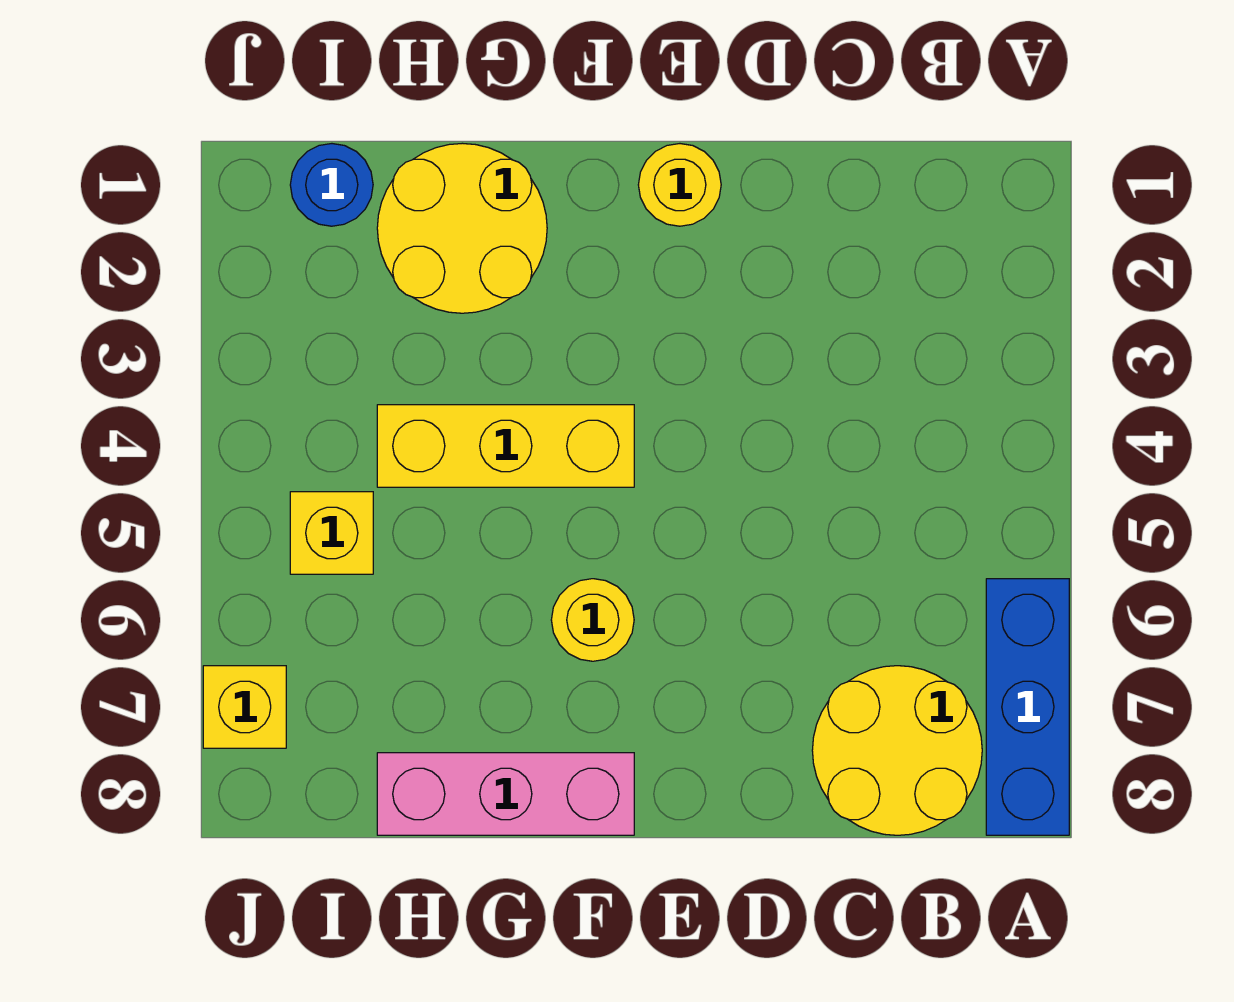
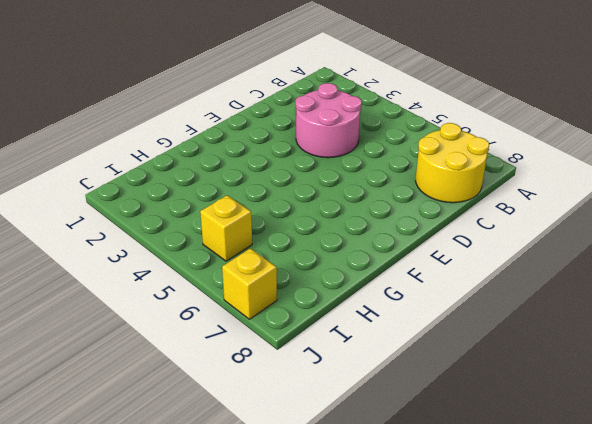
pink 2x2 round brick [296,83,362,158] -> none
none -> blue 1x3 brick [986,579,1069,835]
none -> yellow 1x1 round brick [638,144,721,226]

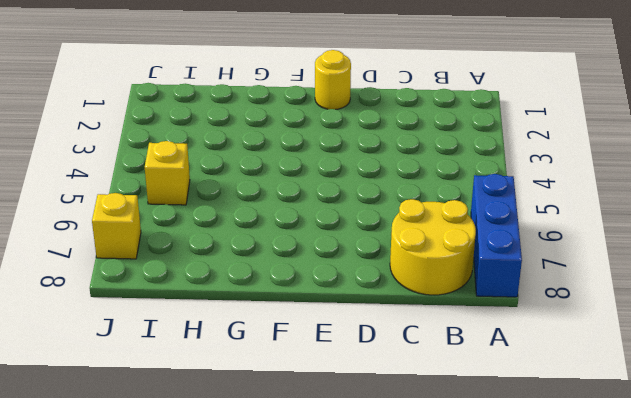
none -> yellow 1x3 brick [377,405,634,487]
none -> yellow 1x1 round brick [551,579,634,661]

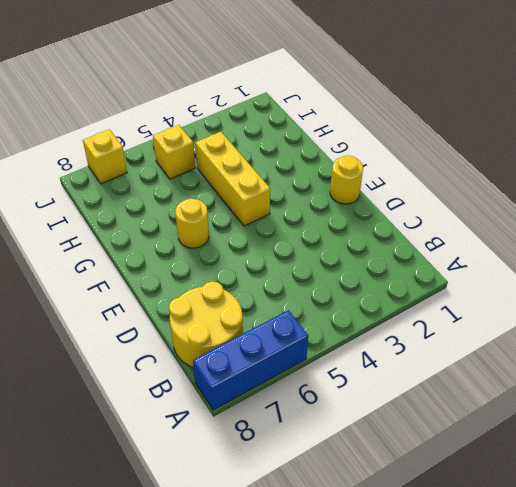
none -> pink 1x3 brick [377,753,634,835]
none -> yellow 2x2 round brick [377,143,547,313]

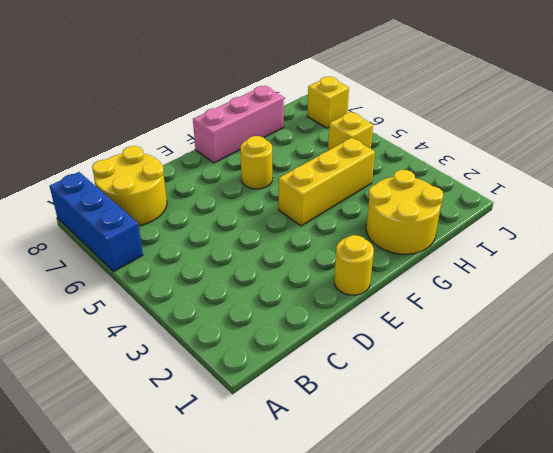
none -> blue 1x1 round brick [290,144,373,226]

